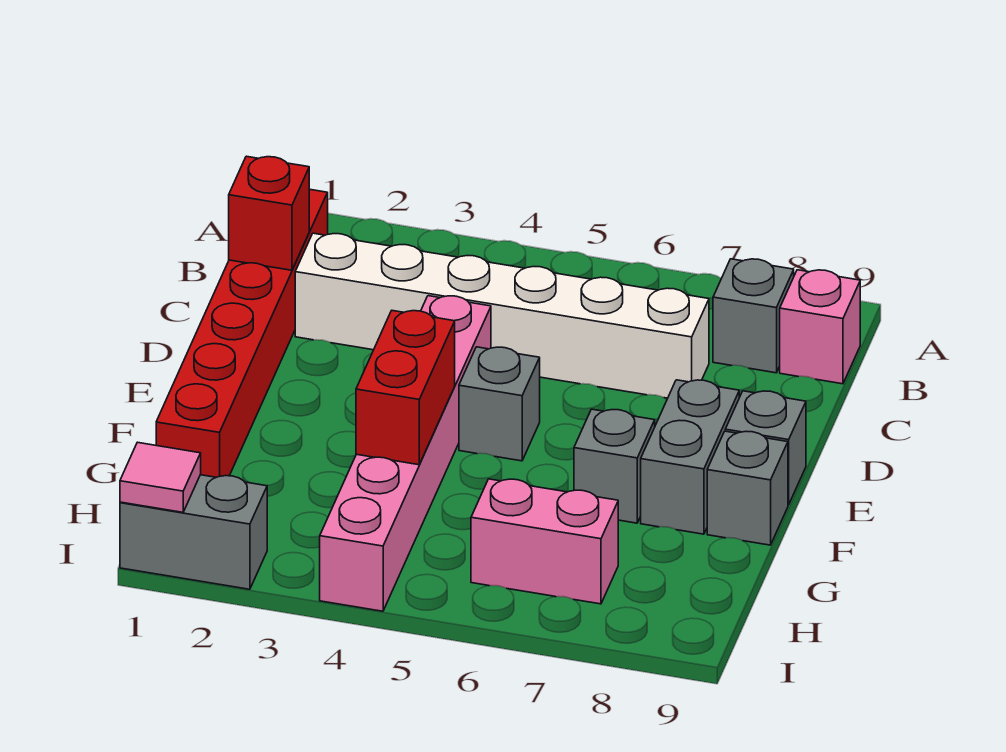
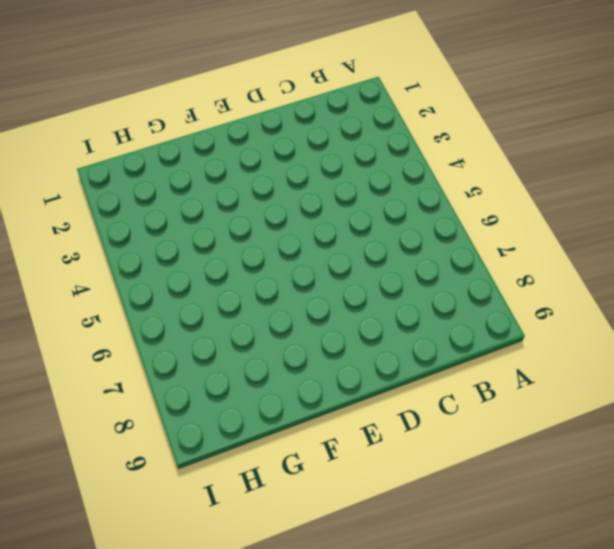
none -> red 1x6 brick [156,189,328,477]
none -> grey 1x1 brick [713,259,794,373]
none -> pink 1x1 brick [780,270,860,384]

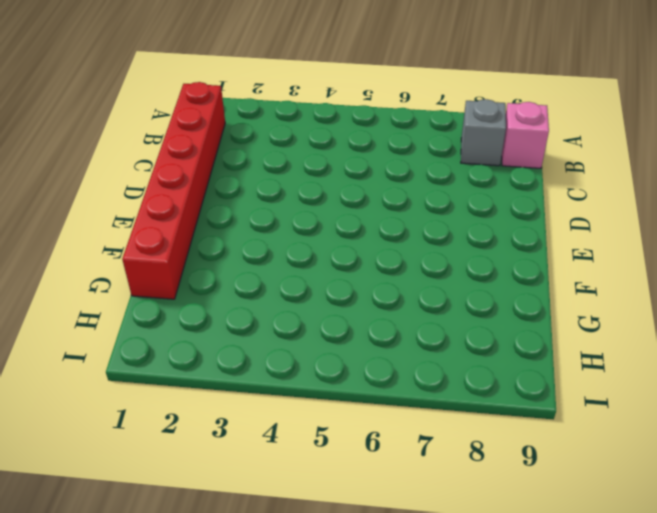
none -> white 1x6 brick [295,233,709,398]
none -> pink 1x6 brick [320,296,491,611]
none -> grey 1x1 brick [459,347,540,461]

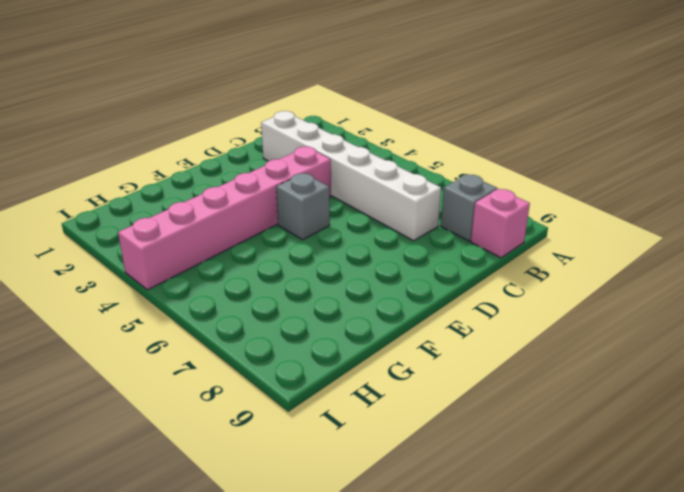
none -> red 1x6 brick [156,189,328,477]
none -> grey 1x2 brick [641,380,739,534]
none -> grey 1x1 brick [725,391,806,505]

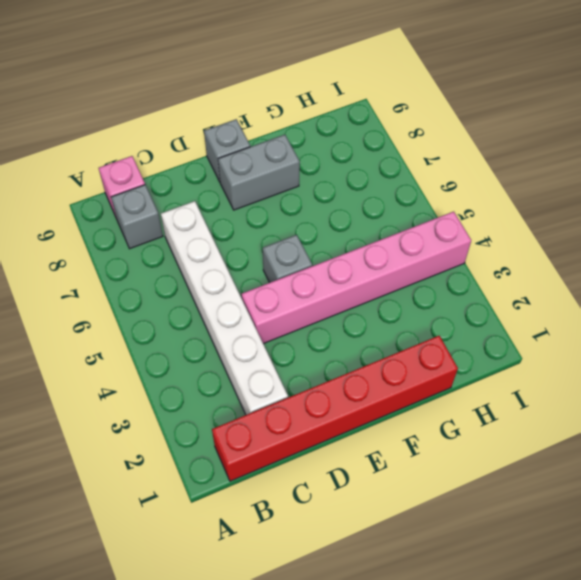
none -> grey 1x1 brick [574,409,655,523]
none -> grey 1x1 brick [707,431,788,545]
none -> pink 1x2 brick [471,479,618,604]

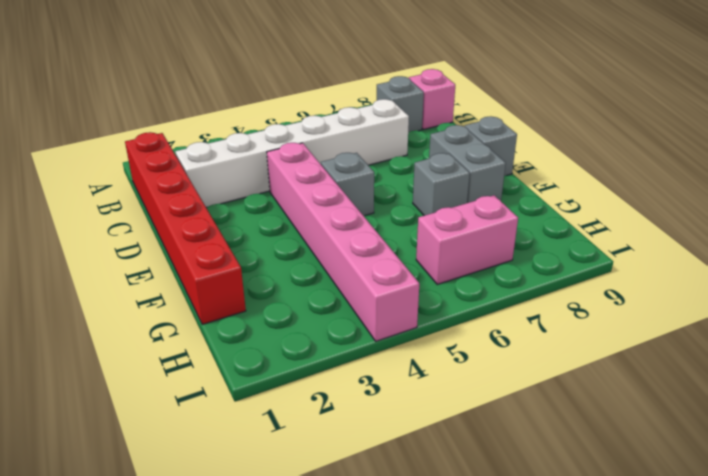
none -> grey 1x1 brick [707,431,788,545]
none -> grey 1x2 brick [120,475,267,589]
none -> red 1x1 brick [229,156,309,270]

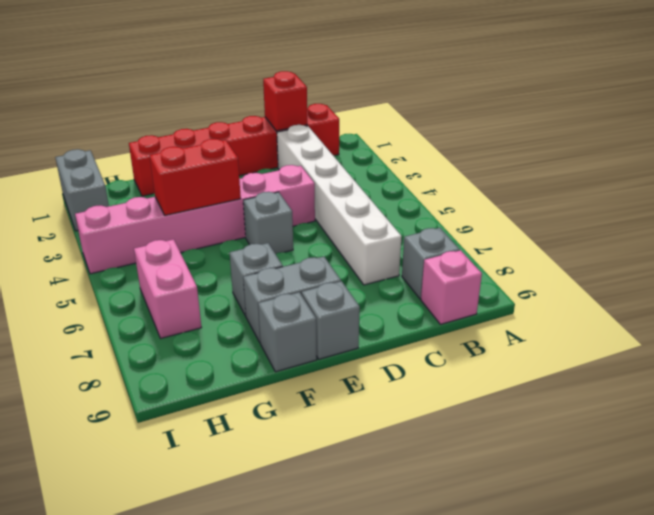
none -> pink 1x1 tile [120,442,201,512]

